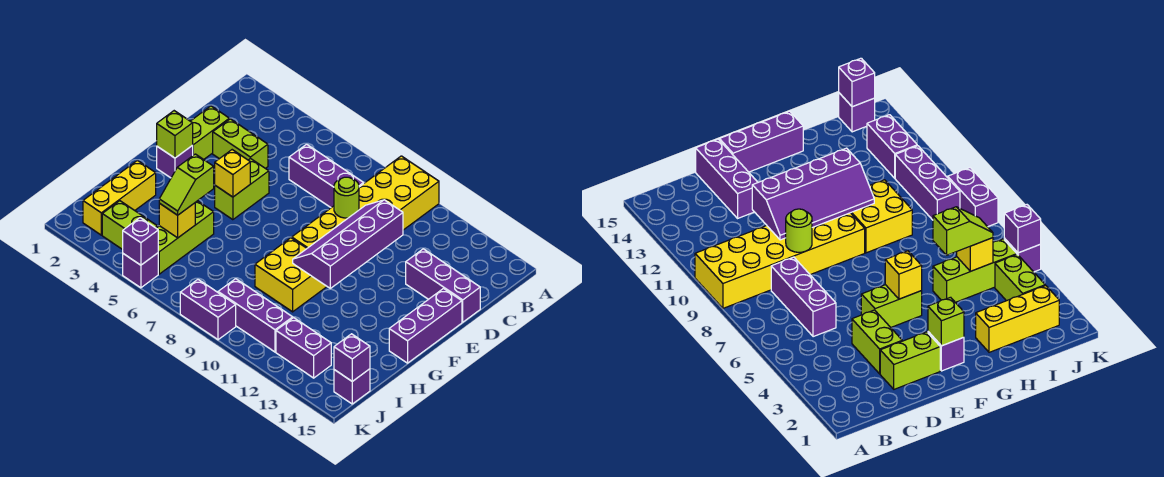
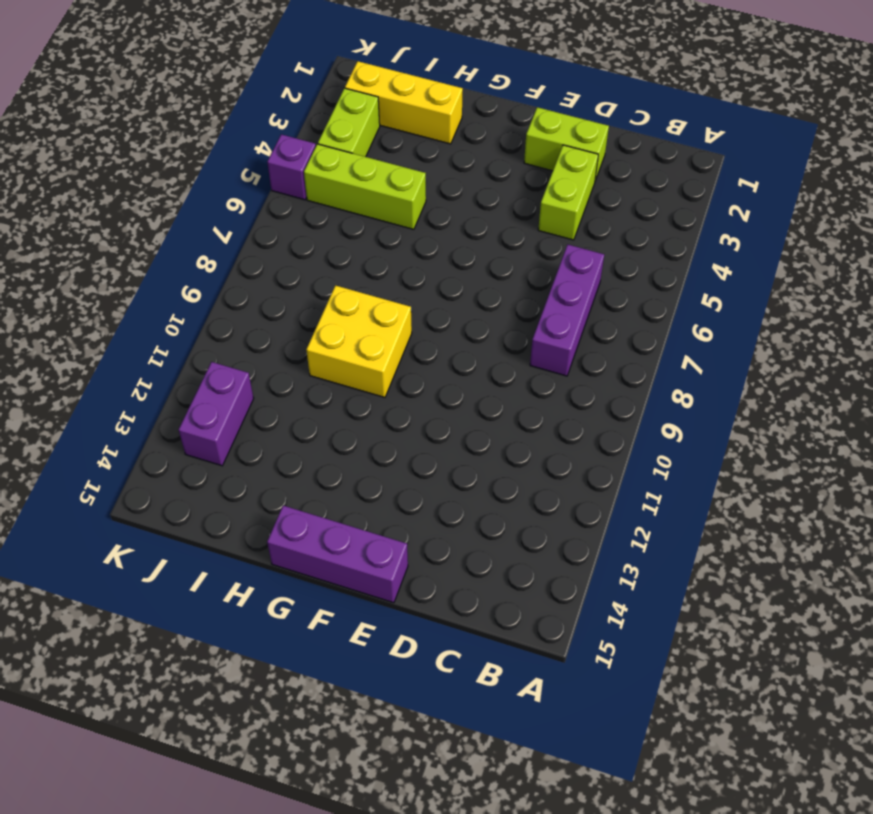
none -> yellow 2x6 brick [292,156,439,248]
none -> purple 1x3 brick [406,249,480,322]
none -> lime 1x2 brick [215,158,269,220]

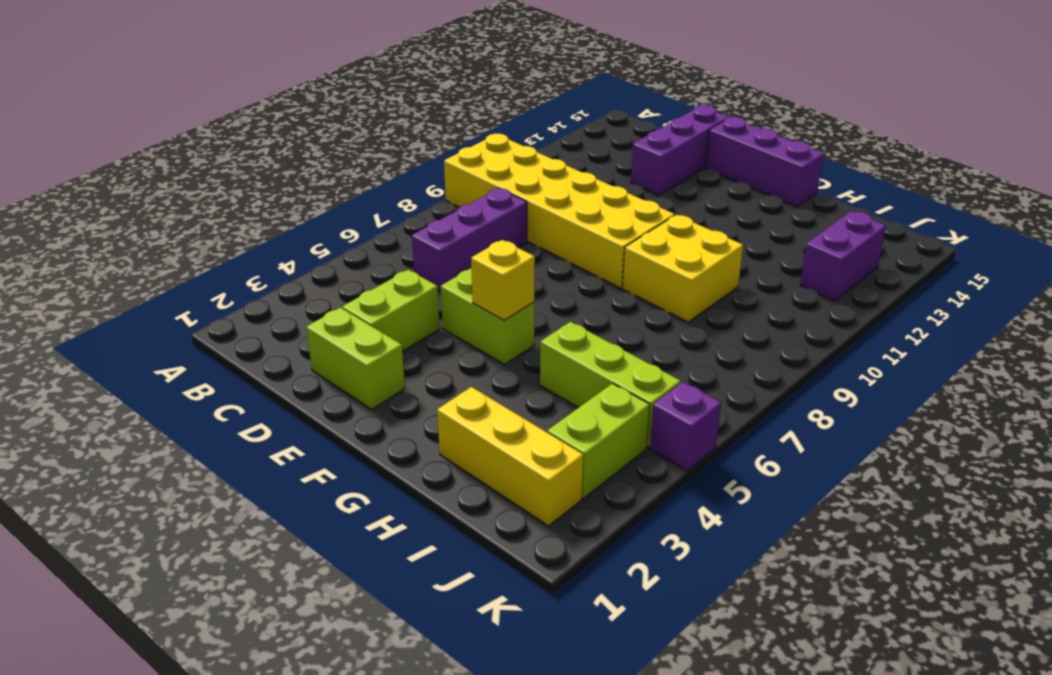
none -> purple 1x1 brick [157,145,193,178]
none -> purple 1x3 brick [218,279,293,352]
none -> purple 1x1 brick [334,369,370,404]

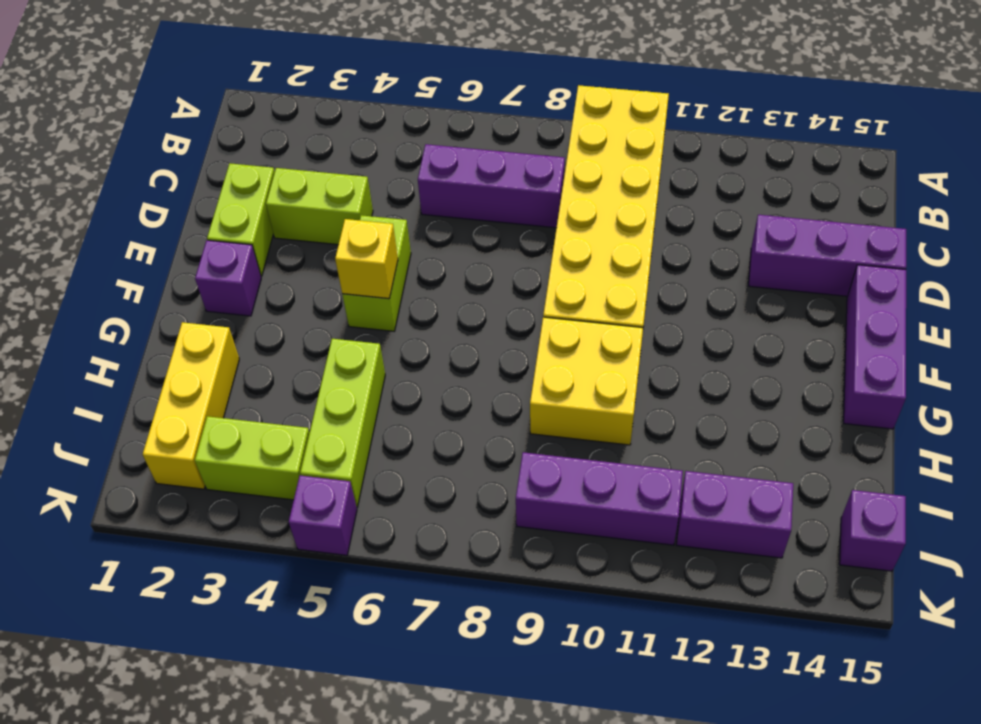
none -> purple 1x2 brick [180,279,236,340]
none -> lime 1x1 round brick [334,177,359,218]
none -> purple 2x4 slope [293,200,403,288]

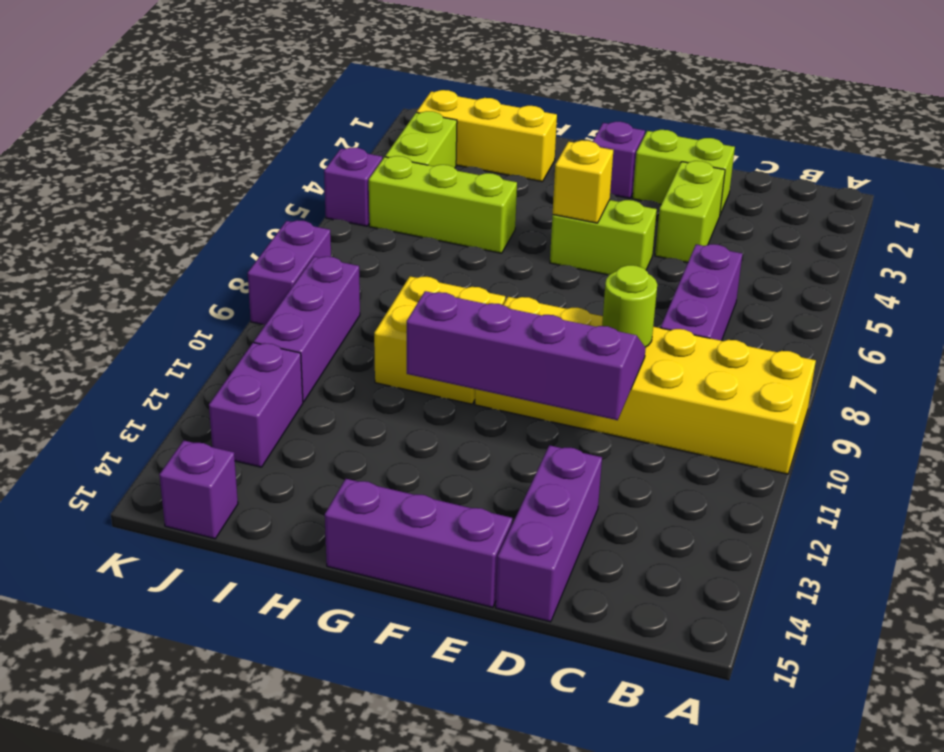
none -> lime 1x1 brick [157,111,193,158]
none -> yellow 1x1 brick [159,203,195,238]
none -> purple 1x1 brick [334,334,370,381]

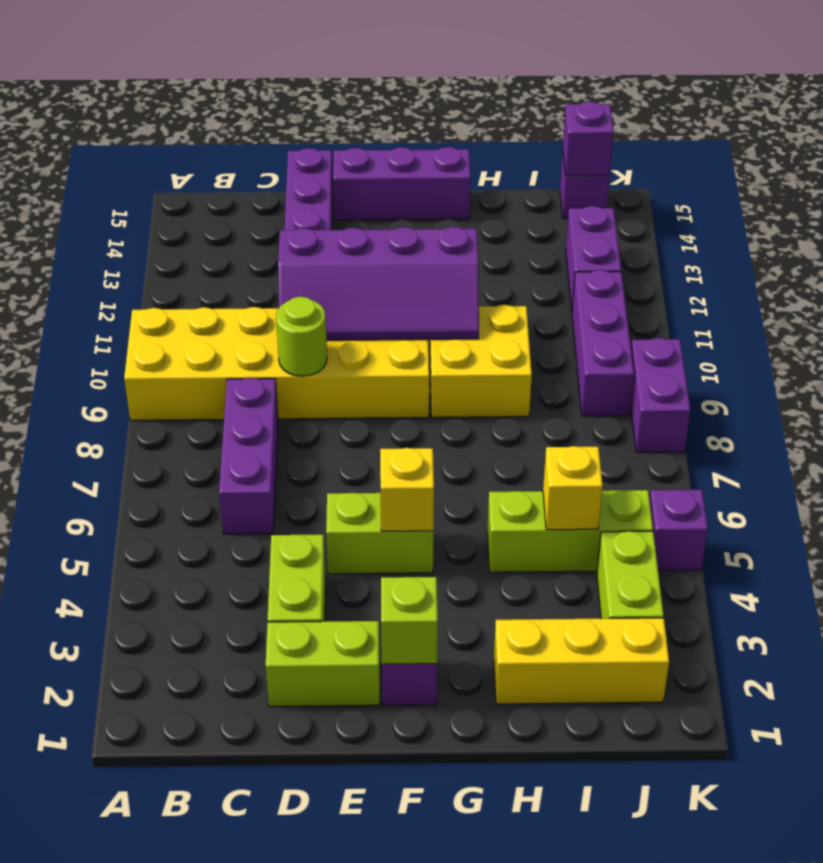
none -> purple 1x1 brick [123,218,158,265]
none -> lime 1x2 slope [159,154,214,215]

